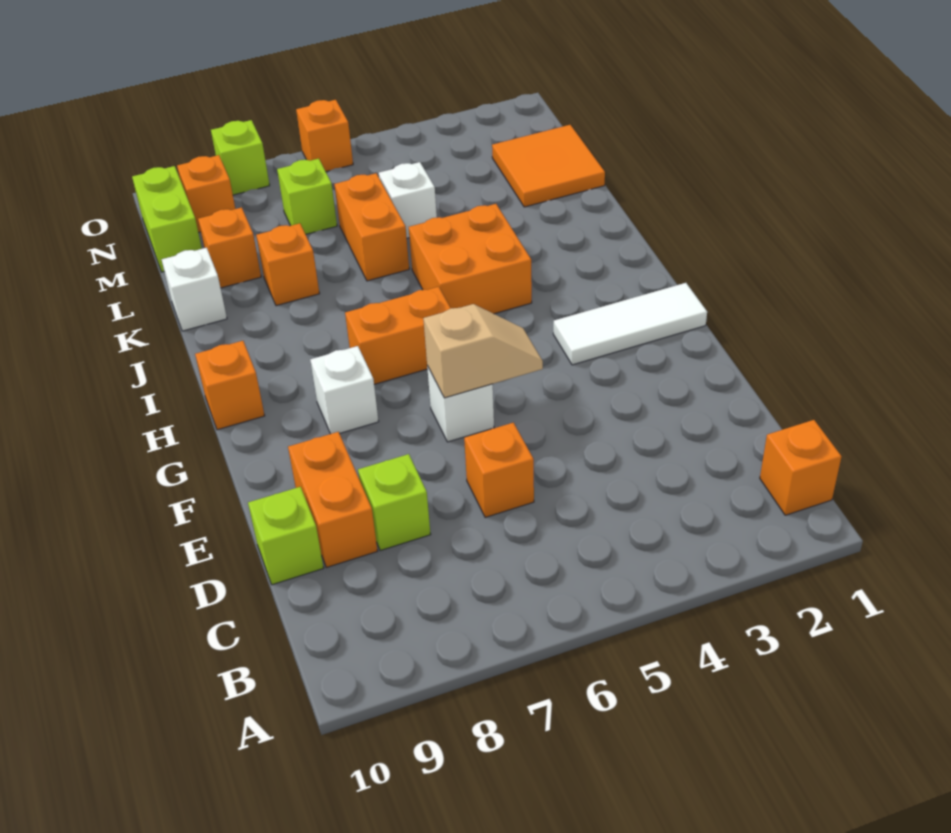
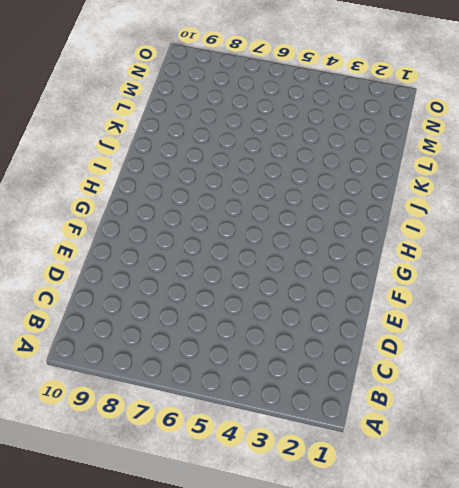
none -> orange 1x1 brick [760,420,842,515]
none -> orange 1x1 brick [464,423,534,518]
none -> lime 1x1 brick [358,454,431,551]

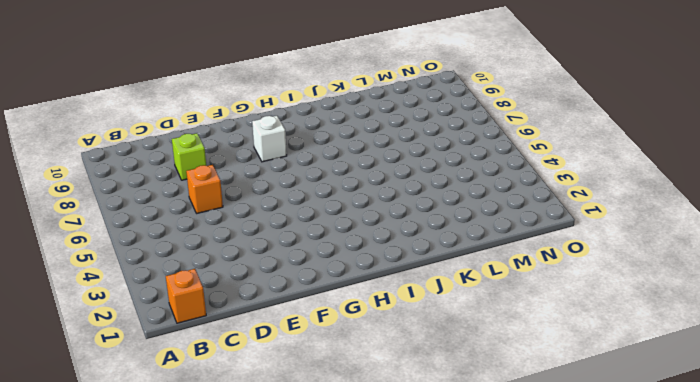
none -> orange 1x2 brick [288,432,377,567]
none -> lime 1x1 brick [248,487,324,585]
none -> white 1x1 brick [427,366,494,442]

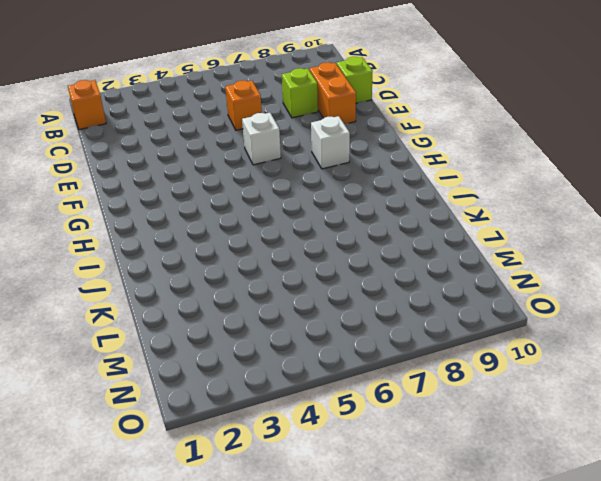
none -> white 1x3 tile [553,283,707,365]
none -> orange 1x2 brick [345,287,451,384]
none -> orange 1x1 brick [195,341,265,430]

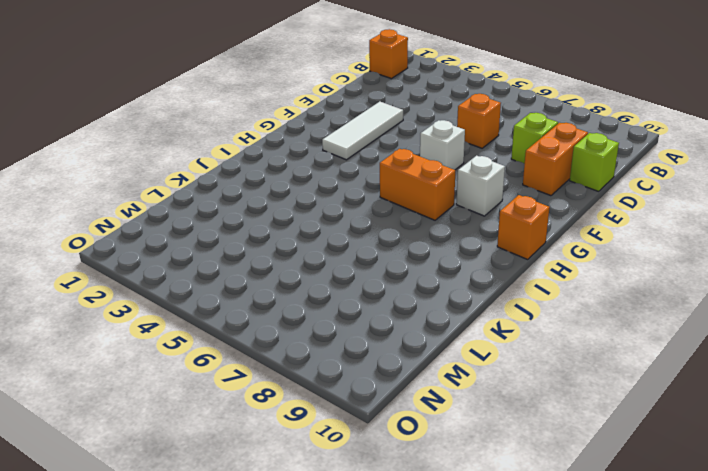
white 1x3 tile [322,102,403,160] -> white 1x3 tile turned to [553,283,707,365]
none -> orange 2x2 brick [409,204,532,314]
none -> orange 1x2 brick [334,173,409,281]
none -> orange 1x1 brick [256,223,320,306]

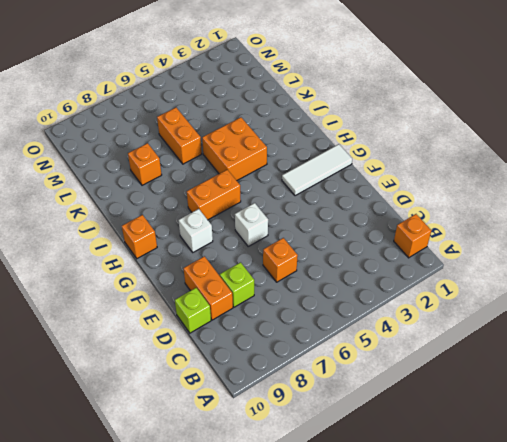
none -> white 1x1 brick [162,248,227,331]
none -> orange 2x2 tile [492,125,605,207]
none -> white 1x1 brick [379,162,437,238]

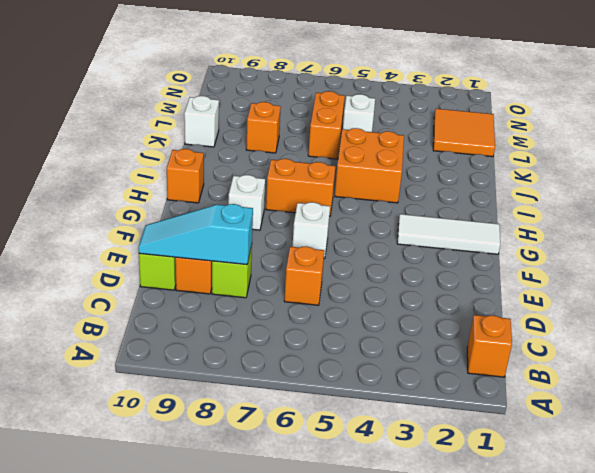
cyan 1x3 slope [138,204,253,265] -> none
none -> orange 1x1 brick [198,207,261,288]
none -> lime 1x1 brick [277,159,337,234]
none -> lime 1x2 brick [132,166,202,272]

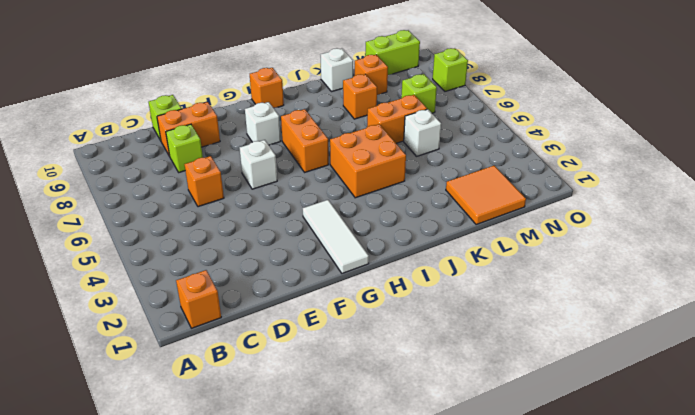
none -> orange 1x1 brick [177,155,235,233]
none -> orange 1x1 brick [296,100,353,172]
none -> tan 1x2 slope [423,304,543,398]

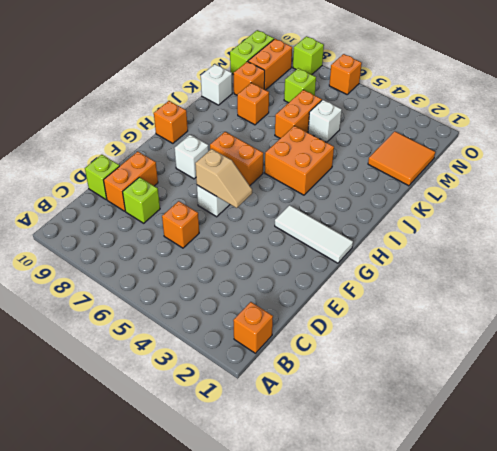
orange 1x2 brick [248,39,292,90] -> orange 1x1 brick [177,155,235,233]

